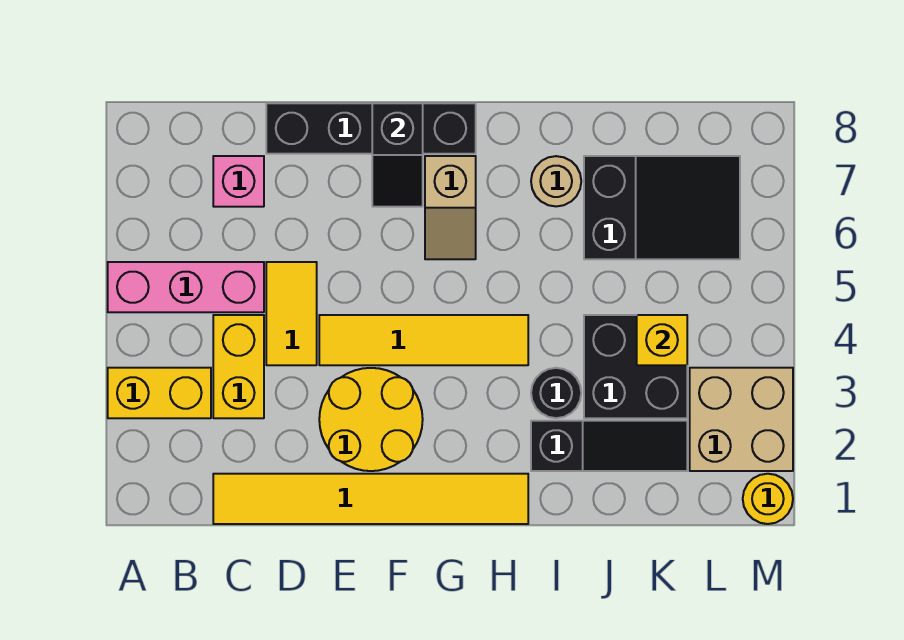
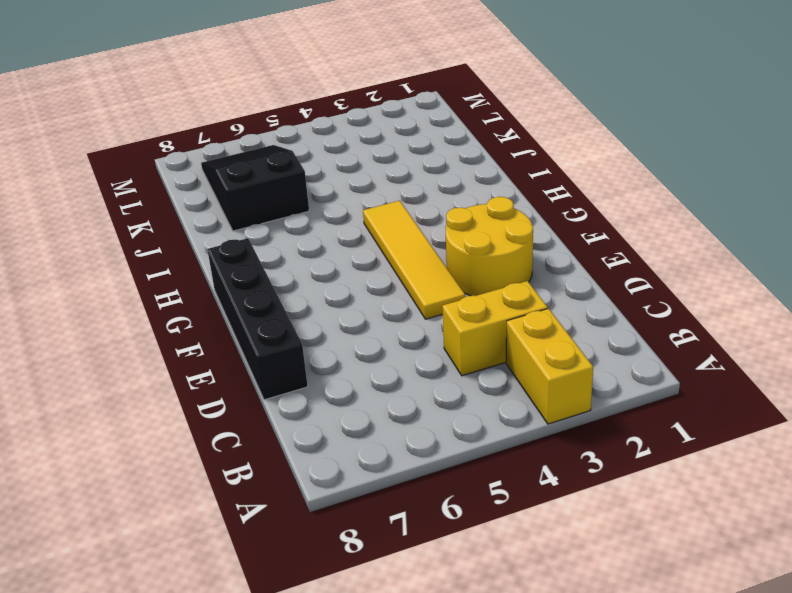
none -> pink 1x3 brick [108,262,264,312]
none -> yellow 1x6 tile [213,474,528,524]
none -> pink 1x1 brick [213,156,264,207]

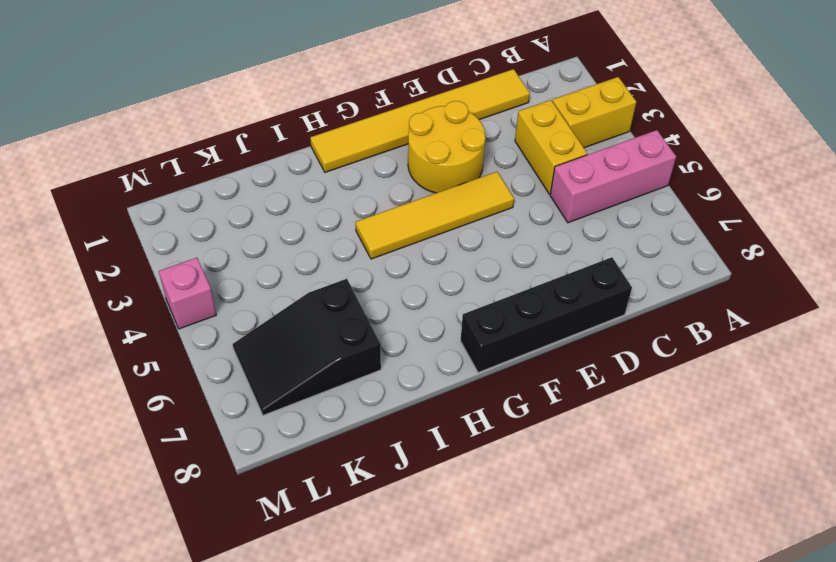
pink 1x1 brick [159,258,216,329] -> pink 1x1 brick moved to [213,156,264,207]
none -> yellow 1x2 tile [266,262,317,365]
none -> tan 1x2 slope [425,156,476,259]
none -> black 1x3 slope [531,421,687,471]

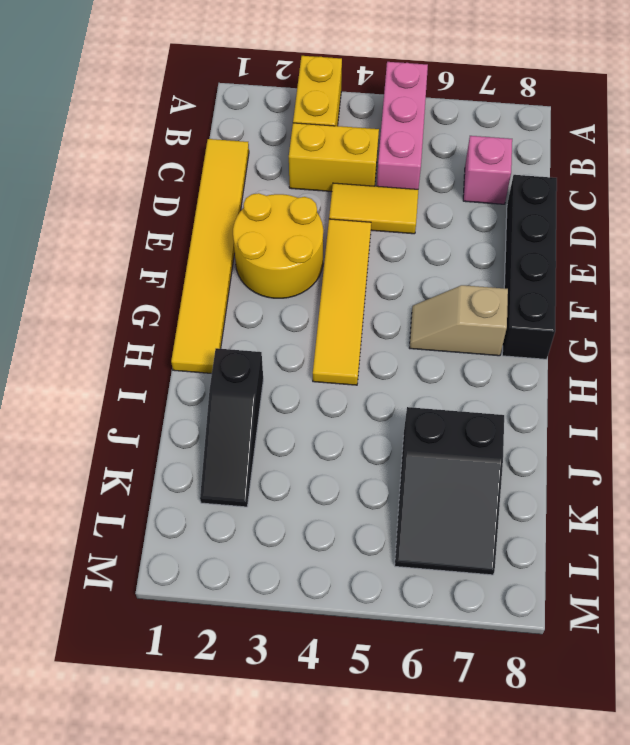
none -> black 1x1 round brick [531,368,581,418]
none -> tan 1x1 round brick [531,156,581,206]
none -> black 2x2 brick [584,315,687,418]

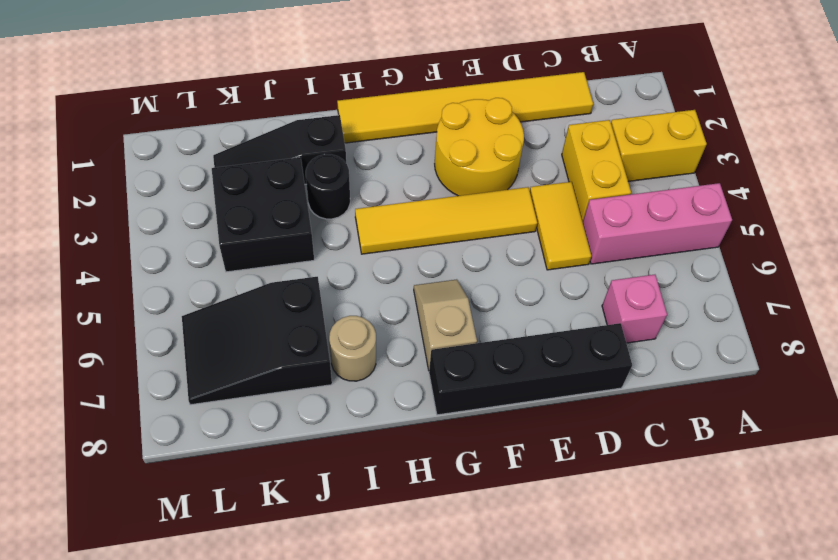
none -> tan 2x2 brick [690,368,793,471]
none -> yellow 1x1 round brick [743,474,793,524]
none -> black 1x2 slope [372,103,423,207]

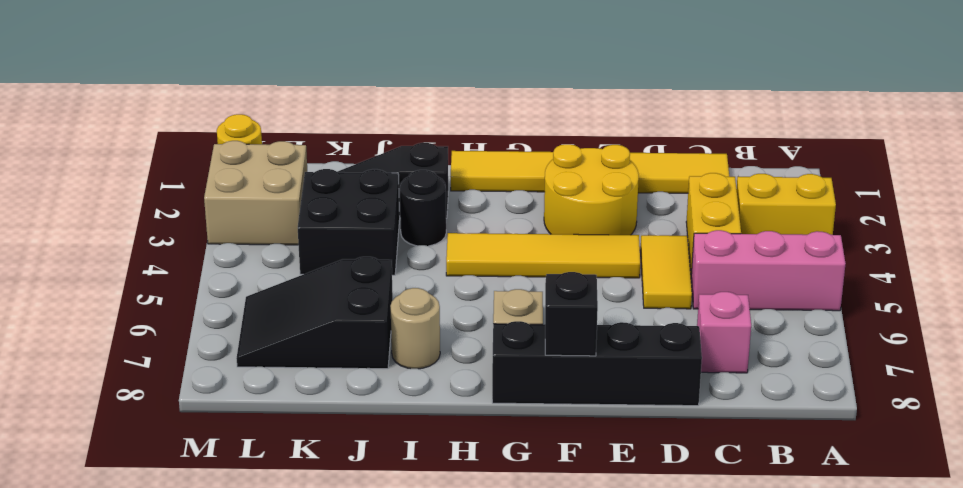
none -> yellow 1x1 brick [637,315,687,365]

